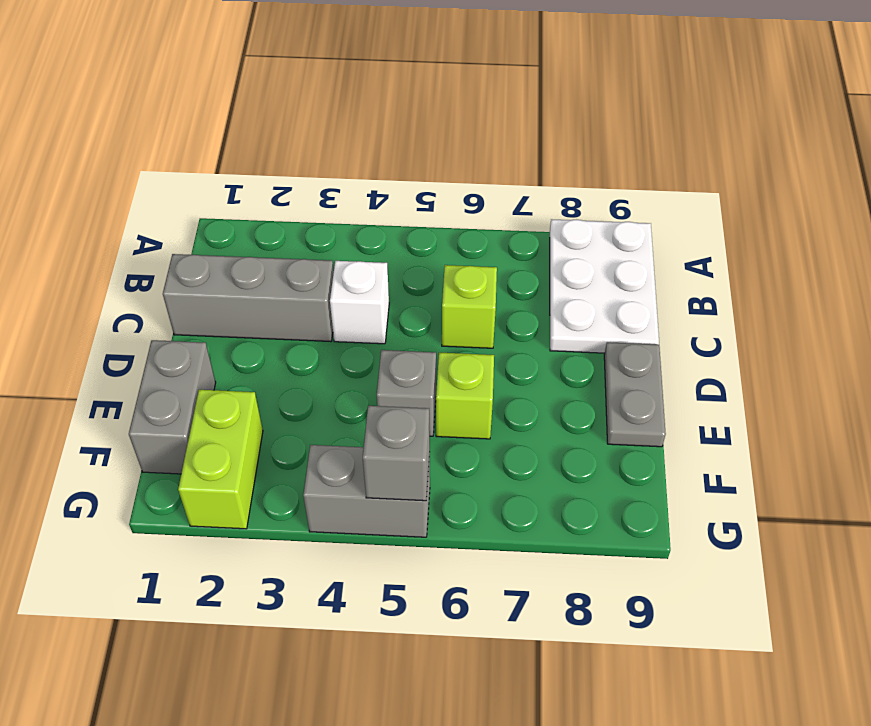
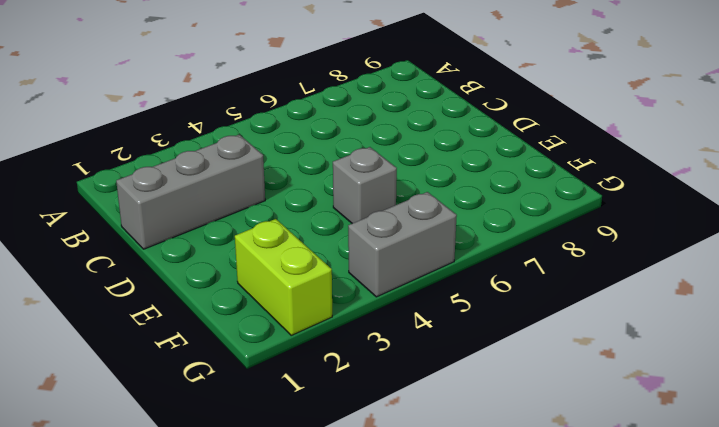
none -> white 2x3 plate [550,219,659,353]
none -> white 1x1 brick [330,261,389,344]

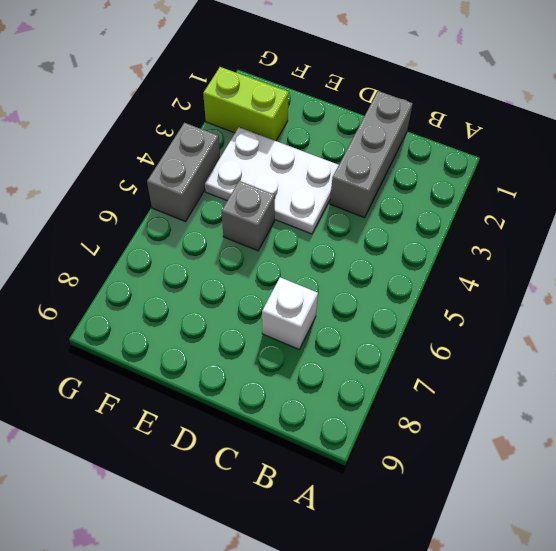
white 1x1 brick [262,277,318,349] -> white 1x1 brick moved to [330,261,389,344]
white 2x3 plate [205,127,339,234] -> white 2x3 plate moved to [550,219,659,353]
none -> lime 1x1 brick [442,265,497,348]
none -> grey 1x2 plate [604,342,666,447]

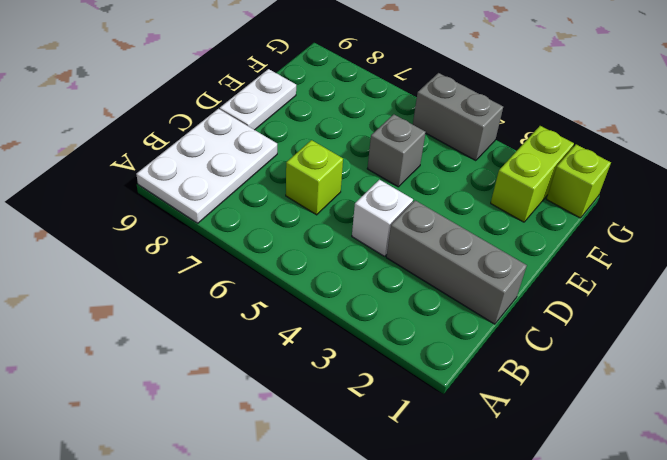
white 1x2 plate [220,69,296,130] -> grey 1x2 plate [604,342,666,447]
lime 1x1 brick [547,144,611,218] -> lime 1x1 brick moved to [436,353,494,439]
none -> grey 1x2 brick [129,340,216,474]
none -> grey 1x1 brick [363,406,430,501]

